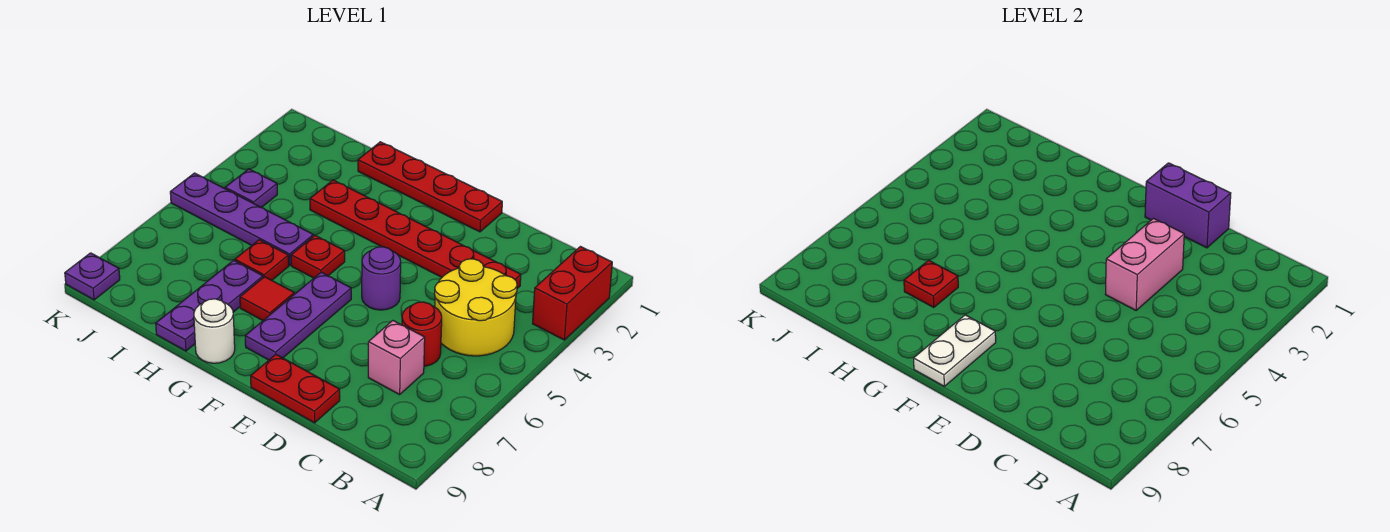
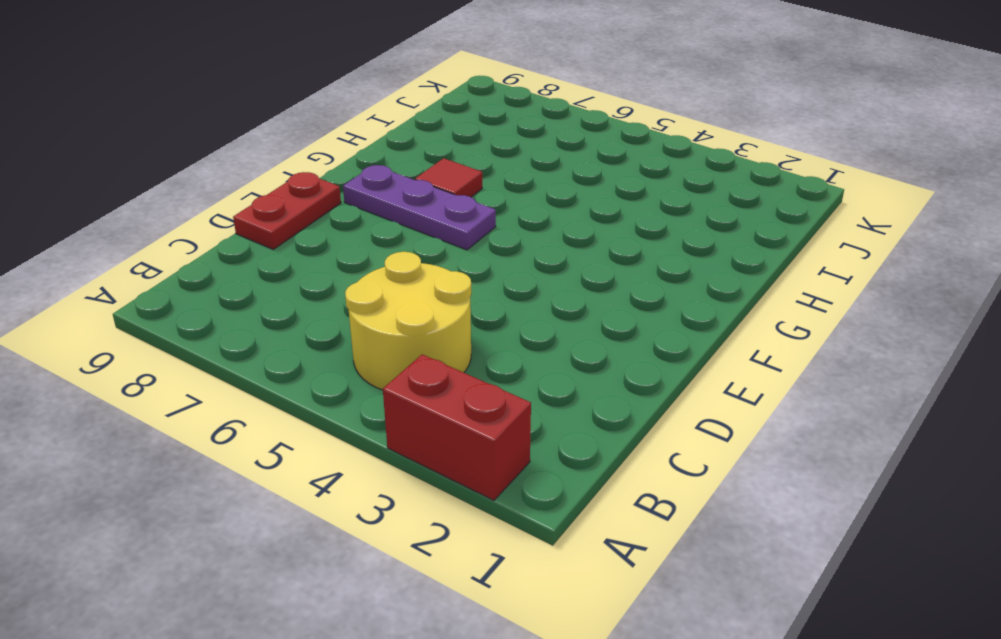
none -> red 1x6 plate [310,180,521,288]
none -> red 1x1 round brick [402,302,442,366]
none -> pink 1x1 brick [368,321,425,395]

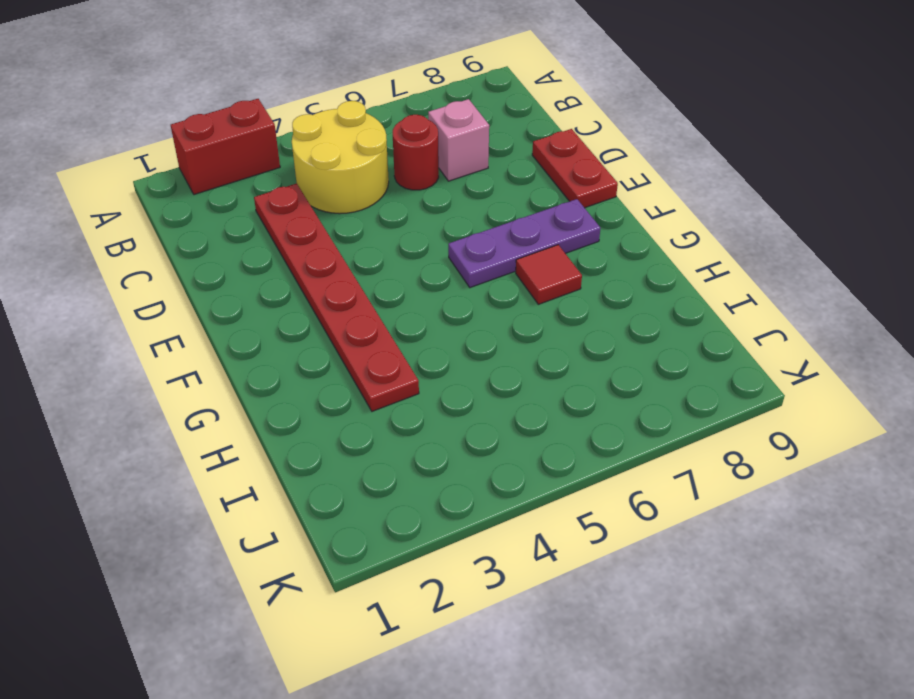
none -> red 1x4 plate [358,142,502,232]
none -> purple 1x1 round brick [362,247,401,310]
none -> red 1x1 plate [291,235,345,278]

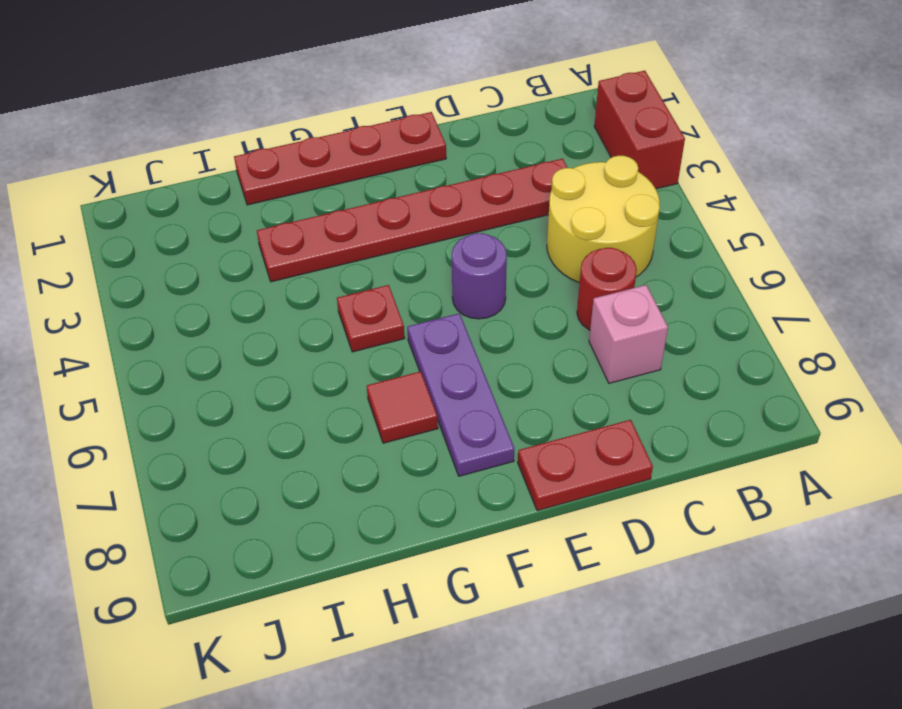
none -> white 1x1 round brick [194,299,235,363]
none -> purple 1x4 plate [170,173,313,265]
none -> red 1x1 plate [235,240,289,280]

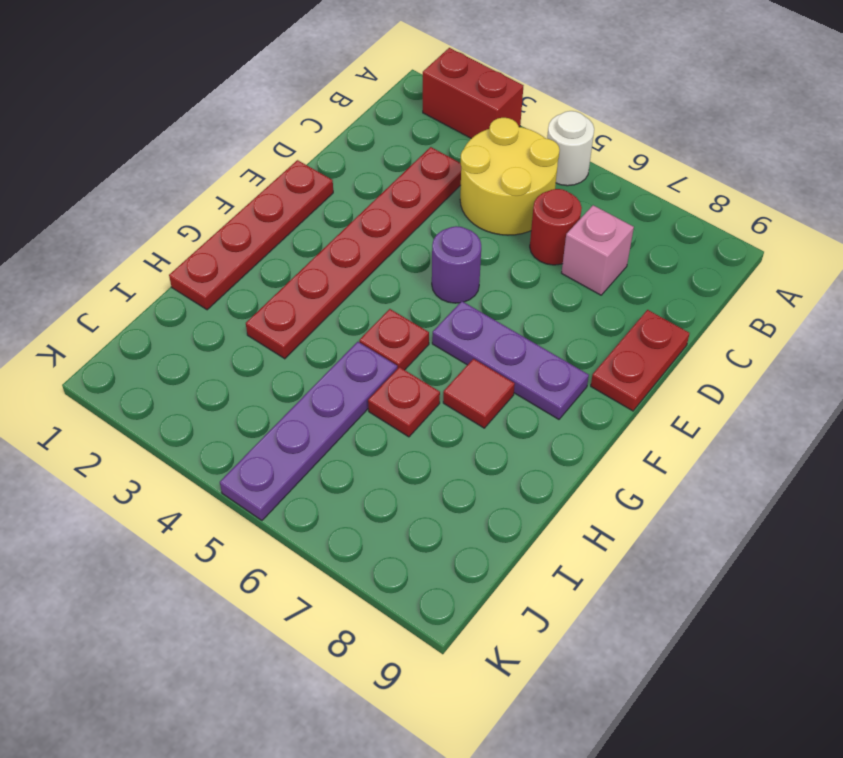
white 1x1 round brick [547,111,594,186] -> white 1x1 round brick moved to [194,299,235,363]
none -> purple 1x3 plate [156,260,263,351]
none -> purple 1x1 plate [225,169,277,208]
none -> purple 1x1 plate [65,253,120,300]

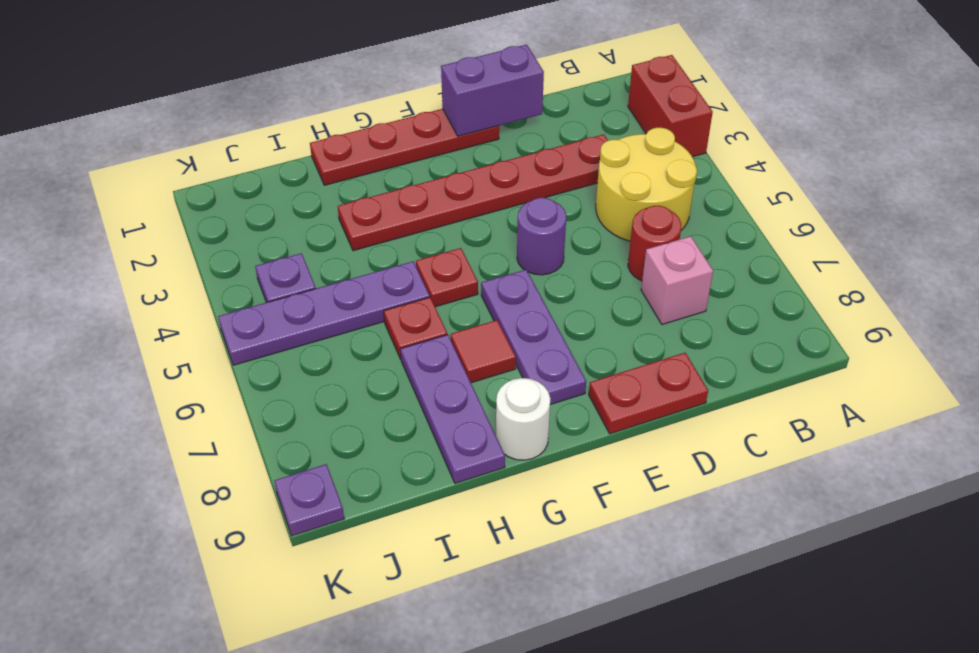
none -> pink 1x2 brick [1105,219,1184,310]
none -> white 1x2 plate [914,315,996,386]
none -> red 1x1 plate [904,260,958,308]

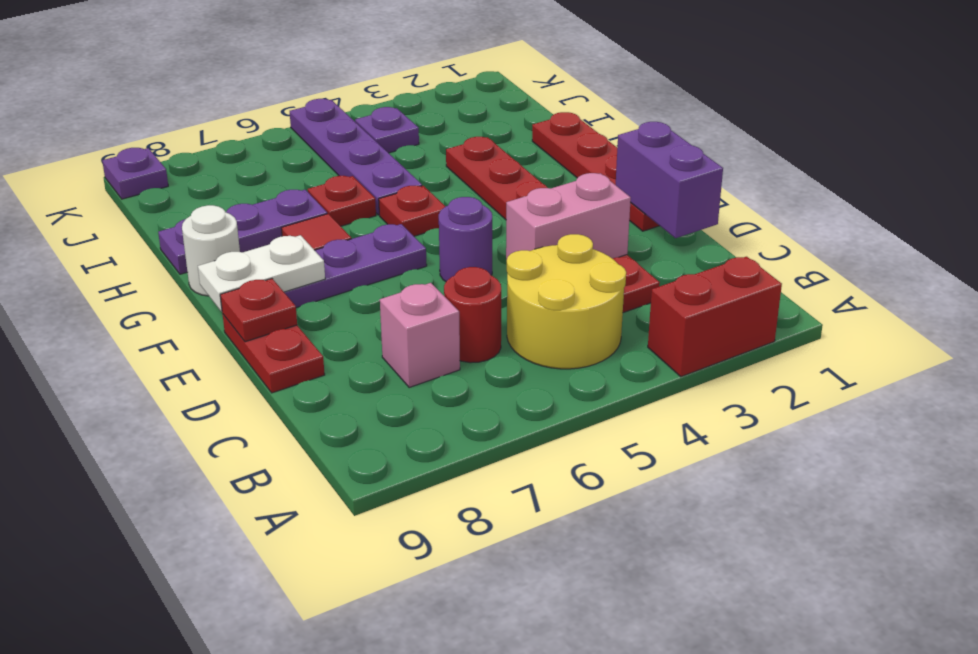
red 1x1 plate [220,279,297,342] -> red 1x1 plate moved to [904,260,958,308]

